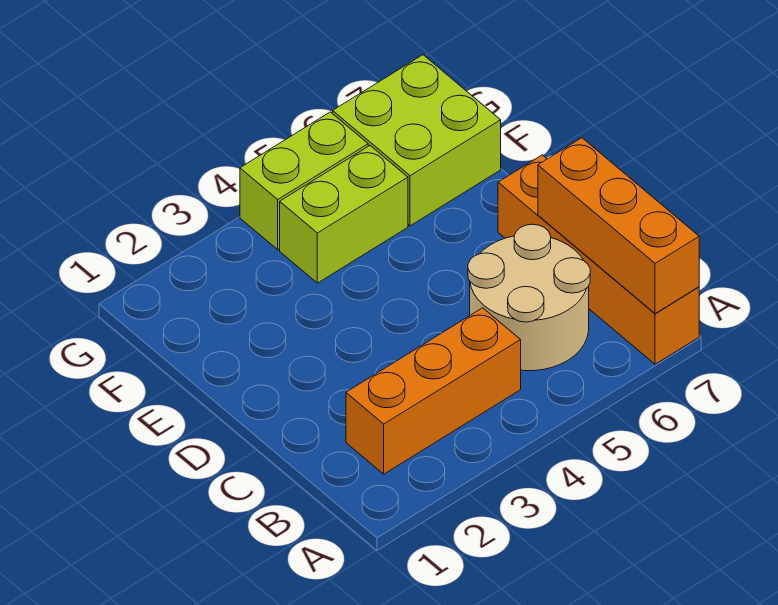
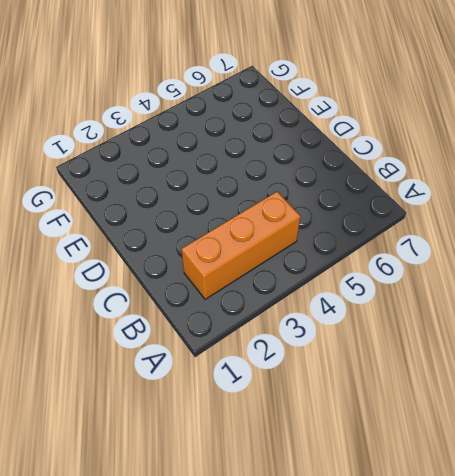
none -> orange 1x4 brick [498,155,699,364]
none -> tan 2x2 round brick [468,224,590,371]

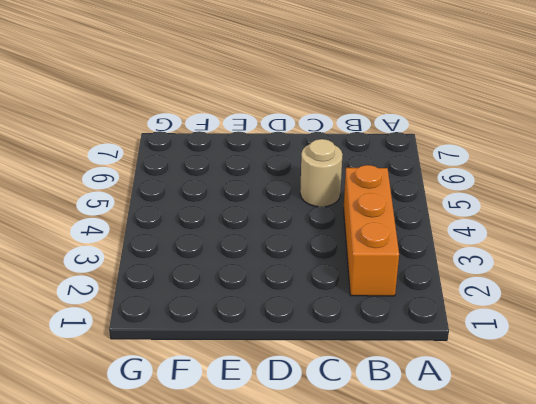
tan 1x1 round brick [300,139,343,207] -> tan 2x2 round brick [468,224,590,371]
none -> orange 1x4 brick [498,155,699,364]
none -> lime 1x2 brick [280,146,408,283]

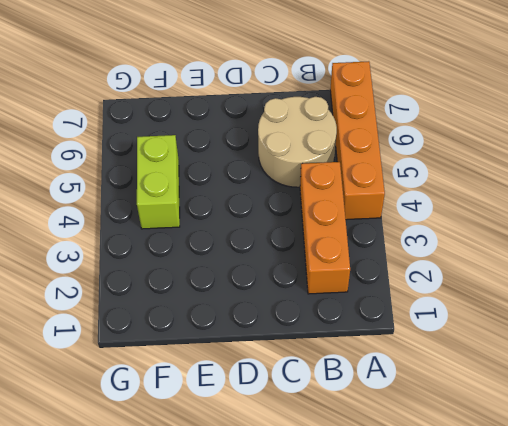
orange 1x4 brick [330,61,385,220] -> orange 1x4 brick turned to [498,155,699,364]
none -> lime 2x2 brick [333,55,501,226]
none -> lime 1x2 brick [240,112,368,250]

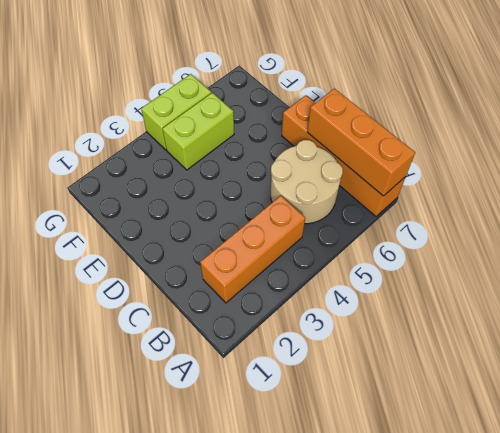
none -> lime 2x2 brick [333,55,501,226]

